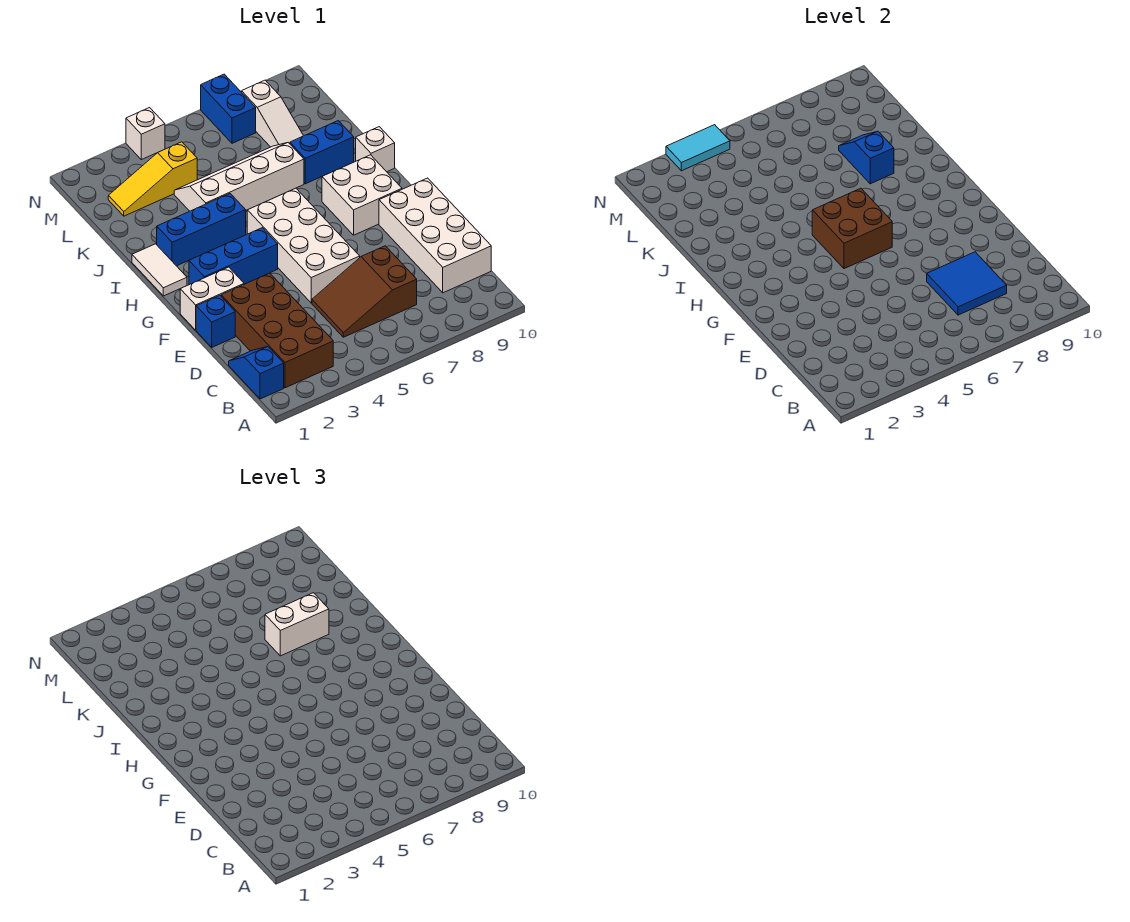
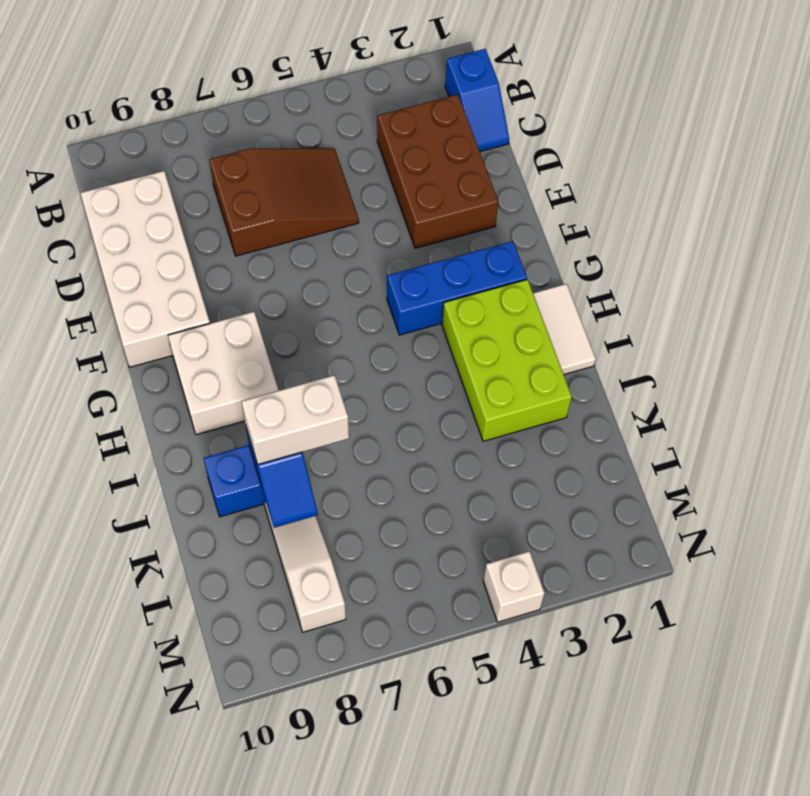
brown 2x3 brick [377,94,498,248] -> brown 2x4 brick [221,273,333,388]
lime 2x3 brick [442,279,572,441] -> blue 1x3 brick [157,194,246,266]
none -> blue 1x1 brick [196,296,235,347]
none -> white 2x4 brick [247,188,360,303]
none -> white 1x2 brick [180,267,244,330]

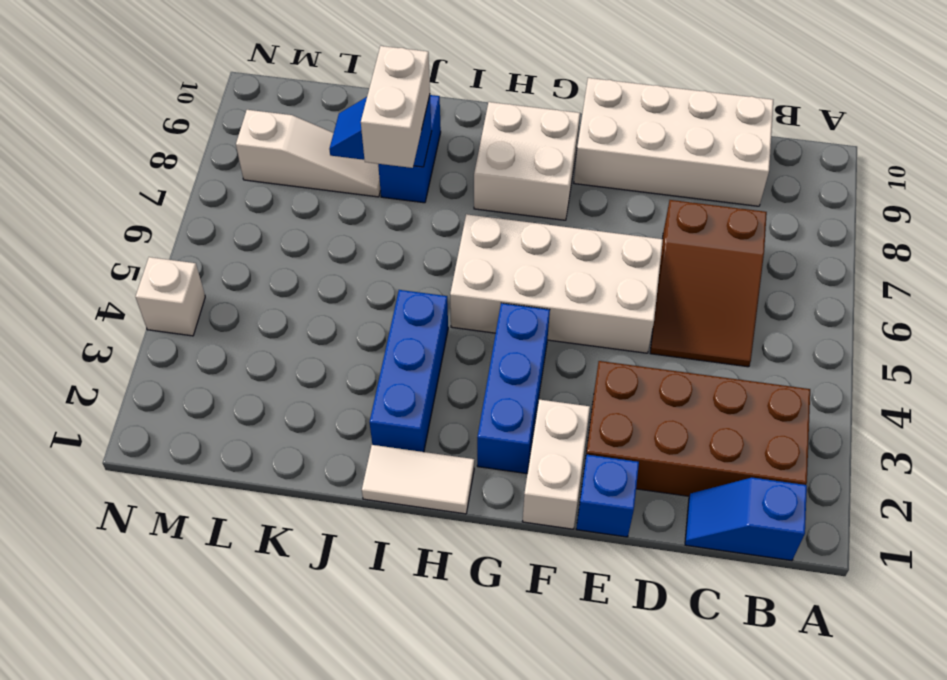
none -> white 1x1 brick [356,127,395,172]
none -> white 2x4 slope [174,143,304,211]
none -> yellow 1x3 slope [108,142,197,216]

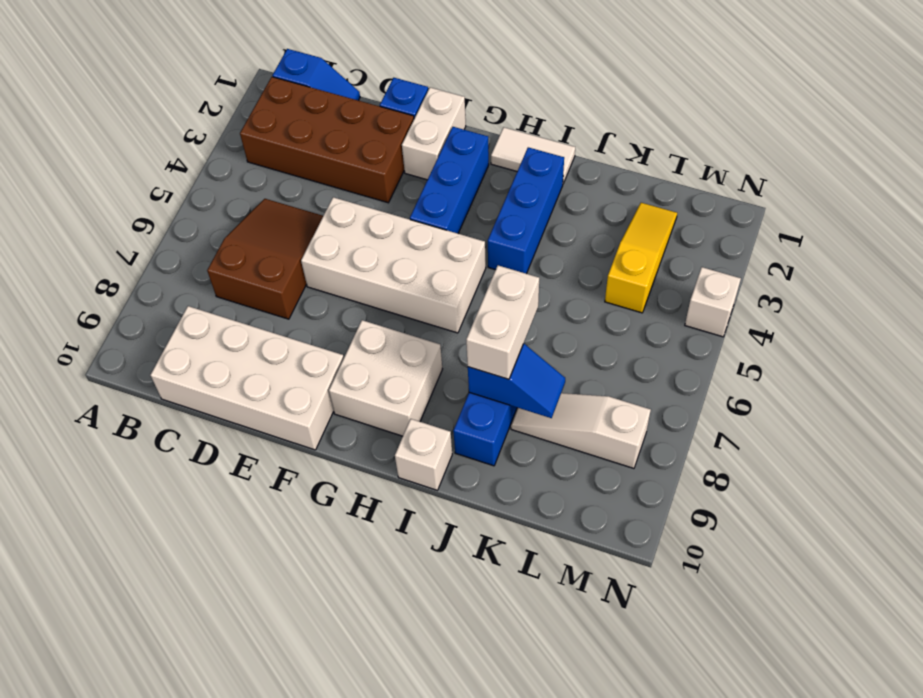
none -> white 2x4 slope [174,143,304,211]
none -> blue 1x2 brick [201,74,256,143]
none -> blue 2x2 tile [927,252,1007,315]

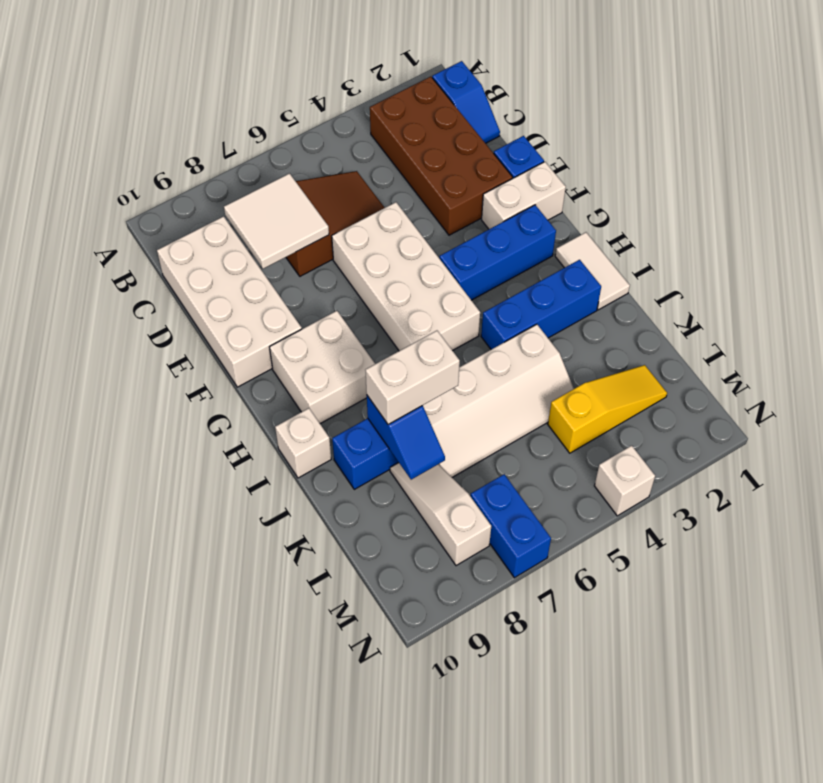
white 2x2 tile [224,173,329,269] -> blue 2x2 tile [927,252,1007,315]
none -> brown 2x2 brick [812,188,892,269]
none -> cyan 1x2 tile [666,125,730,171]

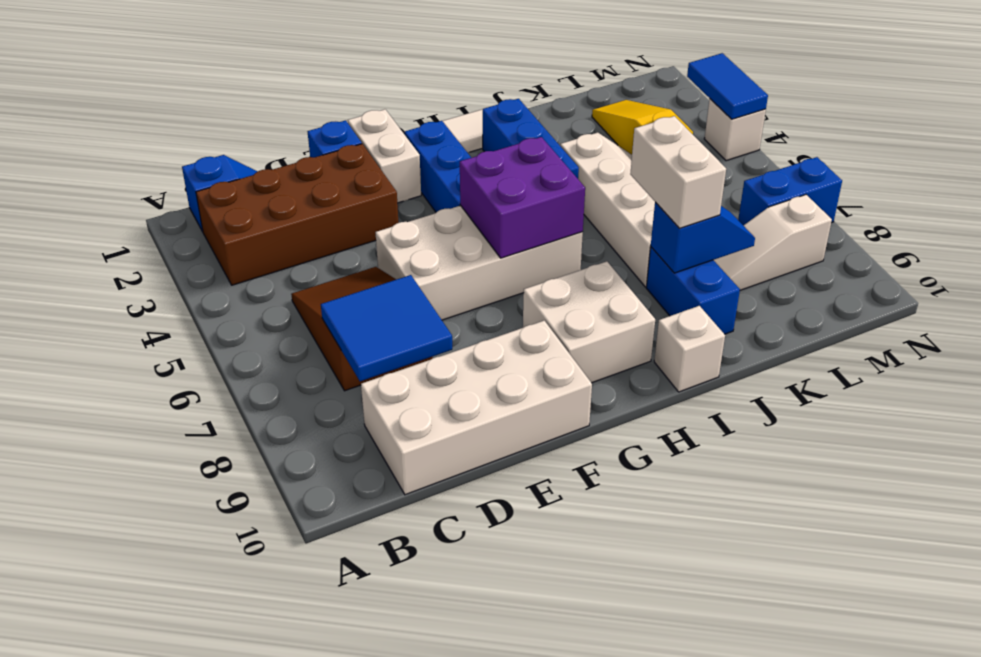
purple 2x2 brick [460,137,585,258] -> brown 2x2 brick [812,188,892,269]
blue 1x2 tile [687,53,768,119] -> cyan 1x2 tile [666,125,730,171]

